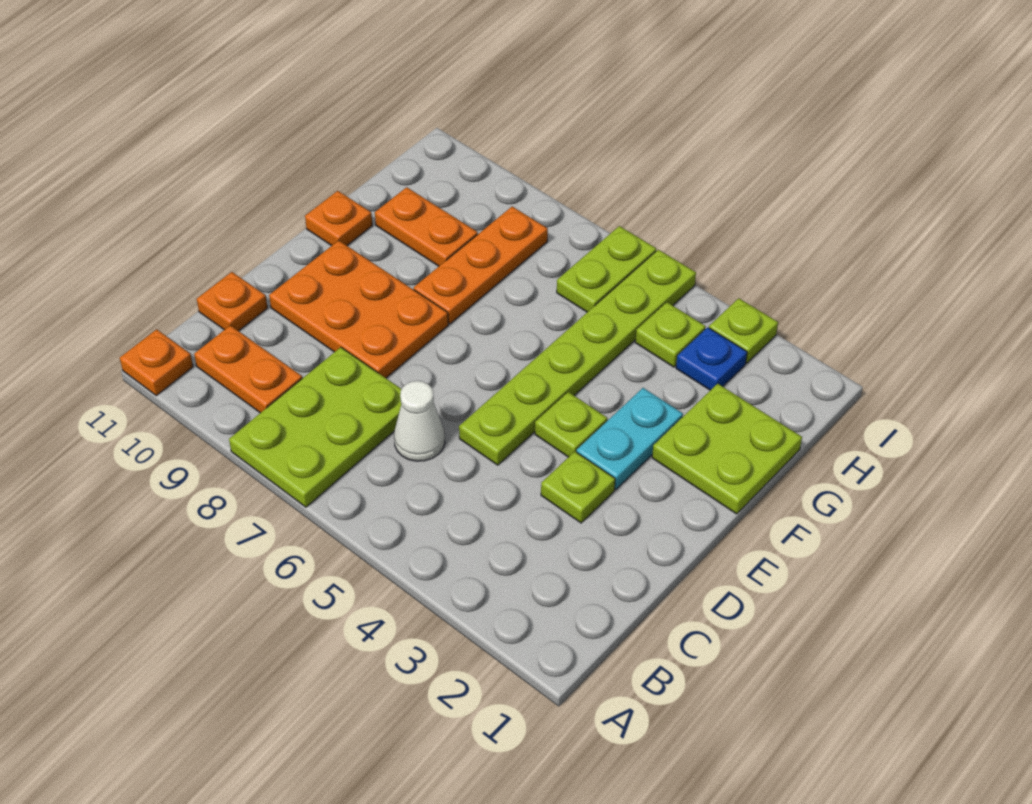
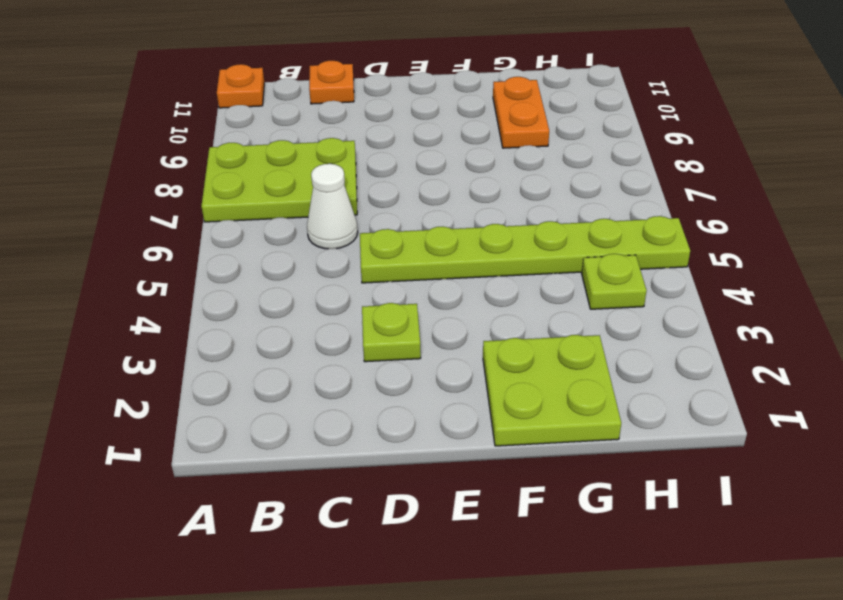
none -> orange 1x2 plate [194,325,302,413]
none -> orange 2x3 plate [269,241,448,378]
none -> cyan 1x2 plate [577,388,683,489]

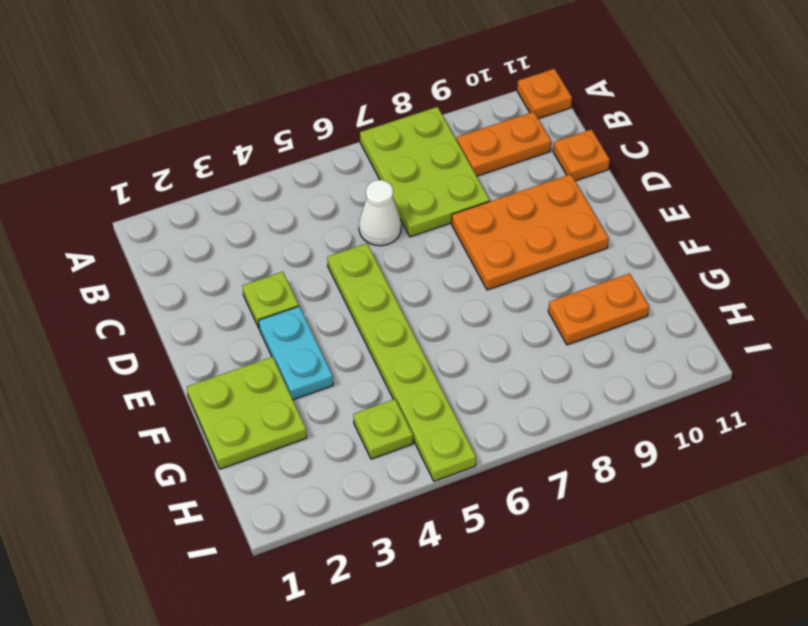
none -> lime 1x1 plate [535,392,607,457]
none -> orange 1x3 plate [414,207,548,324]
none -> orange 1x1 plate [305,191,372,246]

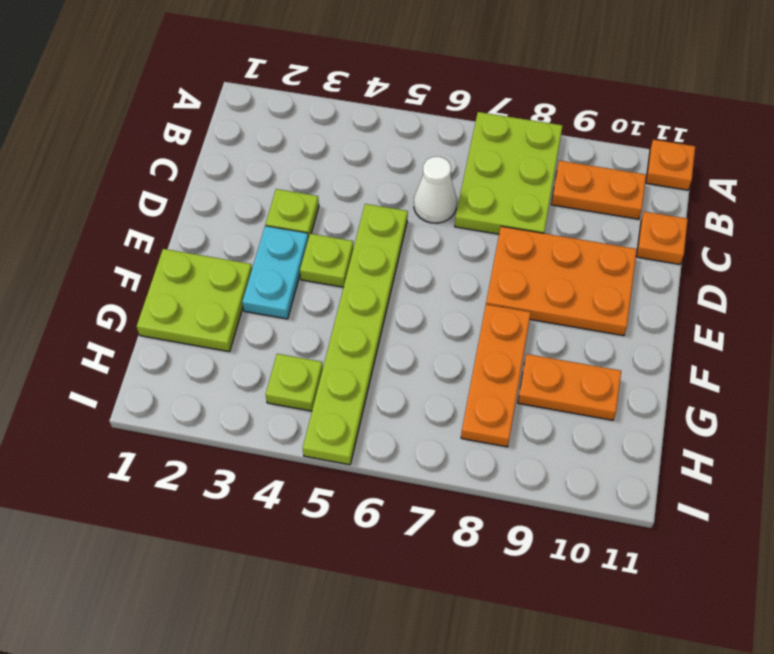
none -> orange 1x1 plate [305,191,372,246]
none -> blue 1x1 plate [676,327,747,390]
none -> lime 1x2 plate [557,226,656,312]

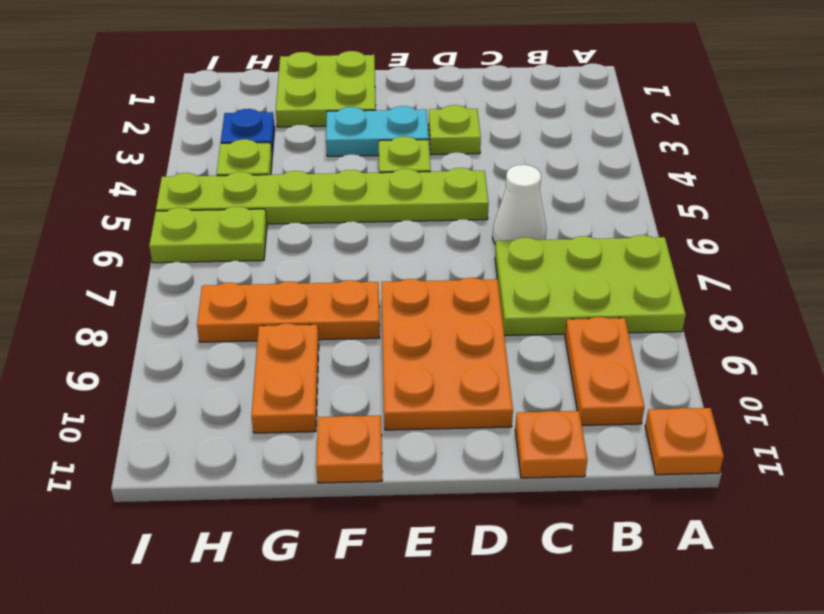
none -> lime 1x1 plate [709,298,778,363]

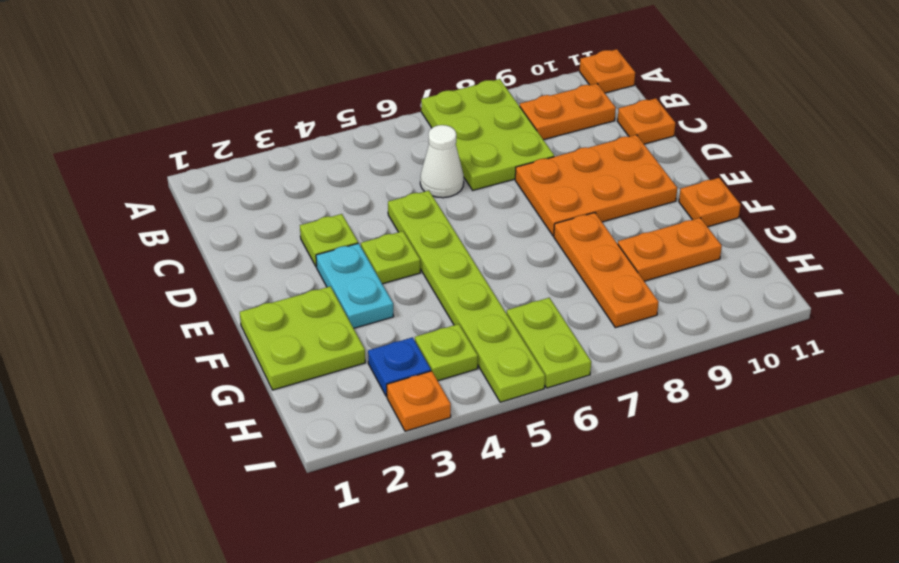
orange 1x1 plate [387,371,451,431] -> lime 1x1 plate [709,298,778,363]

